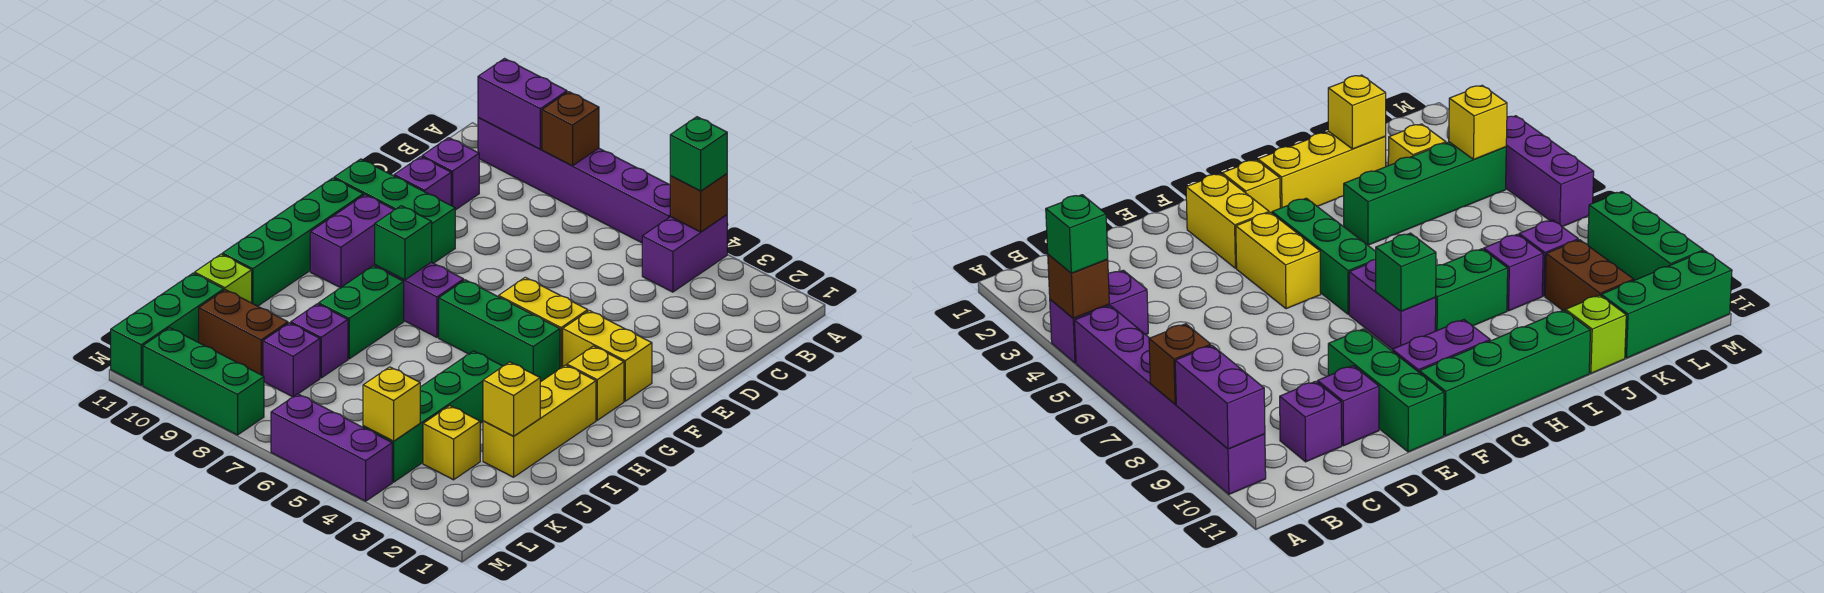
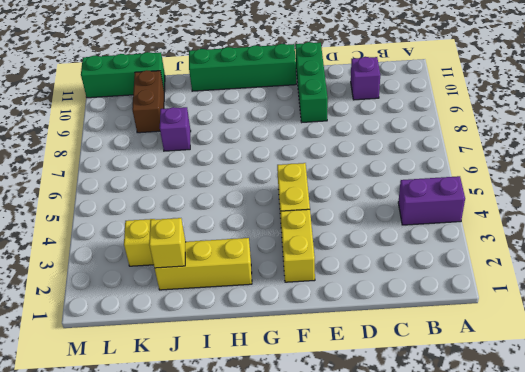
none -> purple 1x6 brick [478,117,670,243]
none -> purple 1x1 brick [394,157,451,205]
none -> purple 1x2 brick [310,195,394,288]
none -> yellow 1x1 brick [567,346,624,420]

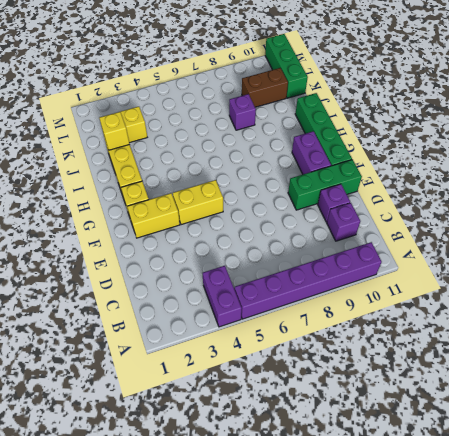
none -> green 1x3 brick [439,280,560,382]
none -> purple 1x2 brick [375,262,464,337]
none -> green 1x2 brick [319,266,404,359]
none -> green 1x4 brick [363,351,502,482]

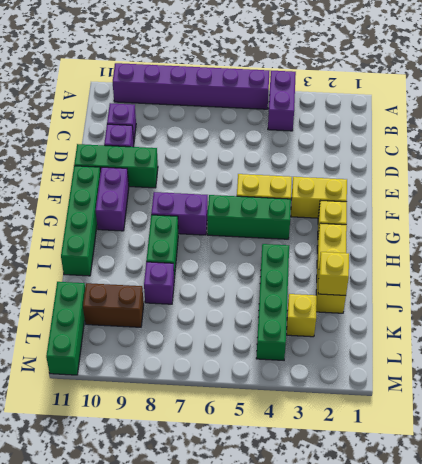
none -> lime 1x1 brick [195,254,252,303]
none -> purple 1x1 brick [263,323,320,397]
none -> purple 1x3 brick [271,394,392,501]
none -> green 1x3 brick [143,328,264,435]

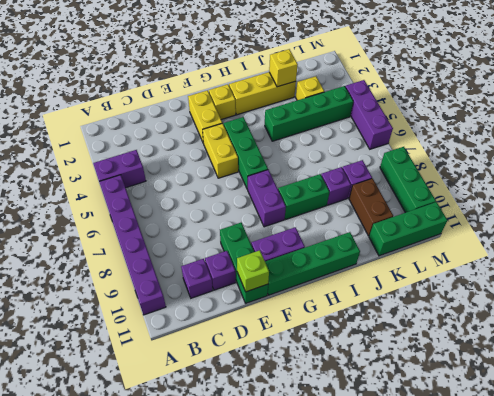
lime 1x1 brick [237,250,269,292] -> lime 1x1 brick moved to [195,254,252,303]
none -> brown 1x1 brick [670,174,727,232]
none -> brown 1x1 brick [542,92,599,166]
none -> purple 1x2 brick [478,59,567,149]
none -> green 1x1 brick [375,206,432,280]

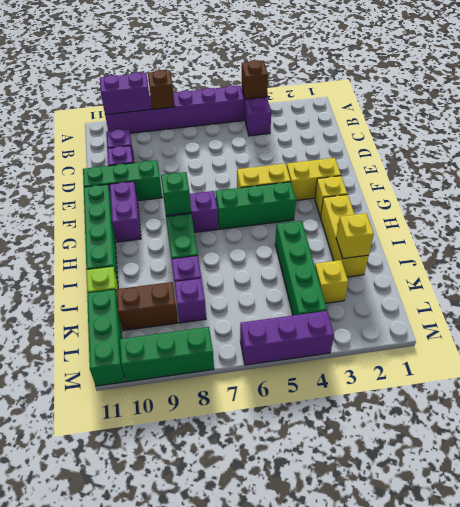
none -> yellow 1x1 brick [363,367,420,441]
none -> green 1x1 brick [670,117,727,191]

